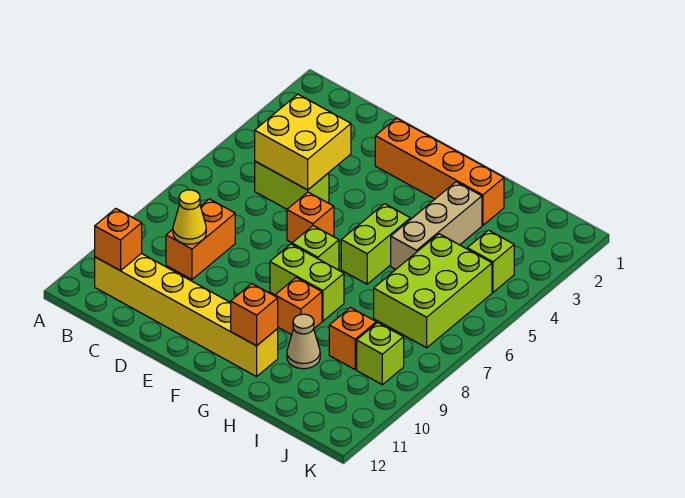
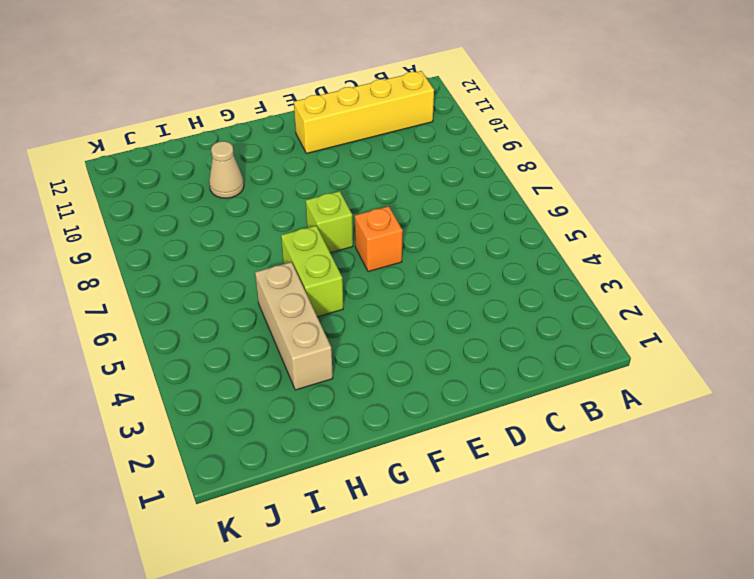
yellow 1x4 brick [294,71,434,153] -> yellow 1x6 brick [95,253,278,377]
none -> lime 1x2 brick [255,161,329,209]
none -> orange 1x2 brick [166,199,235,279]
none -> orange 1x4 brick [375,118,504,225]

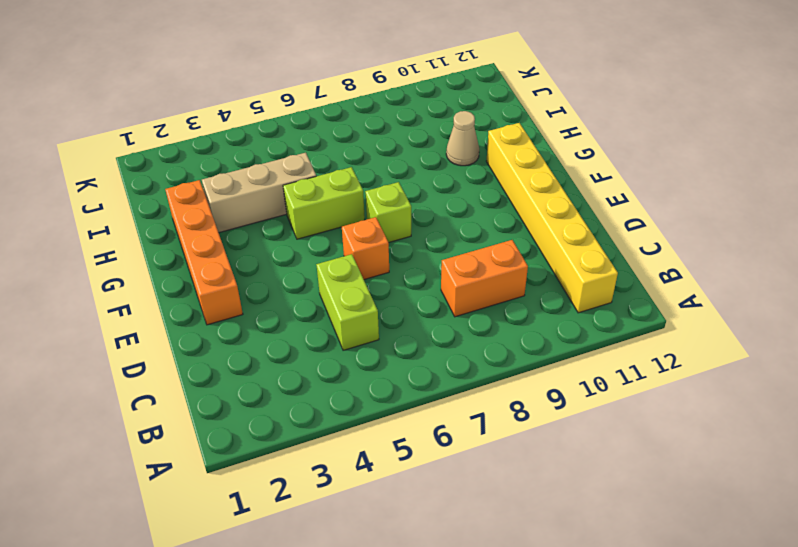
none -> lime 1x2 brick [270,244,344,321]
none -> orange 1x1 brick [275,278,322,335]
none -> lime 2x3 brick [374,234,492,348]

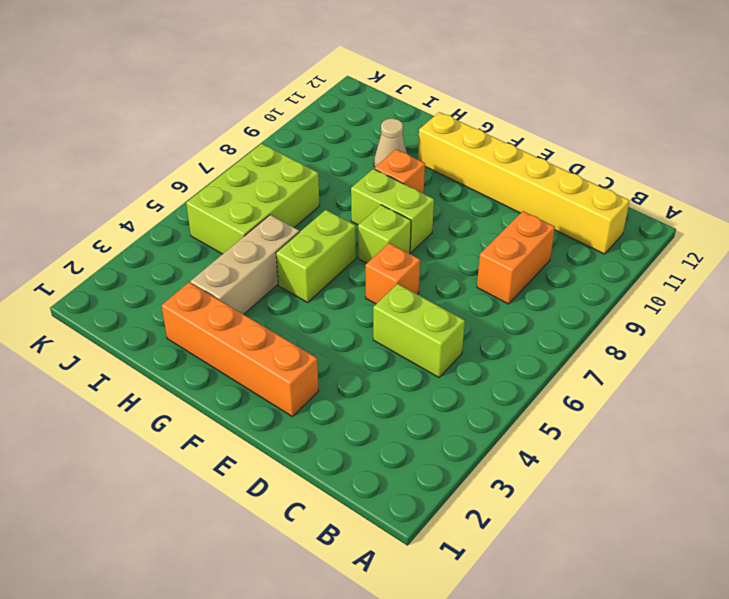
none -> orange 1x1 brick [329,308,376,369]
none -> lime 1x1 brick [467,230,514,292]
none -> lime 1x1 brick [357,323,404,385]

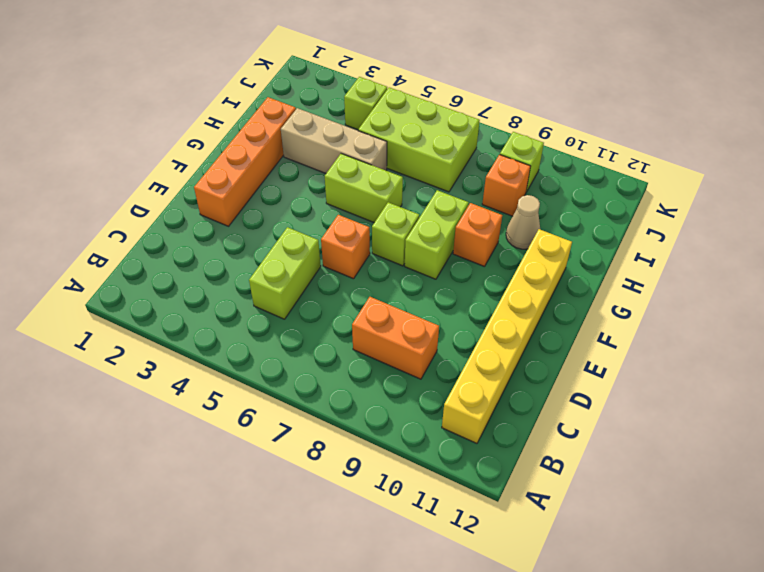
none -> orange 1x1 brick [95,209,142,271]
none -> yellow 2x2 brick [255,94,351,190]
none -> yellow 1x1 cone [173,190,206,244]

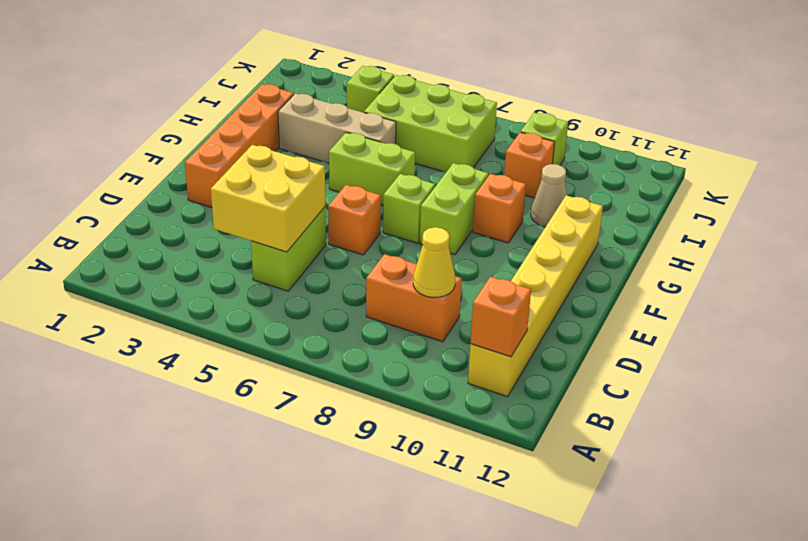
none -> orange 1x1 brick [231,284,278,346]

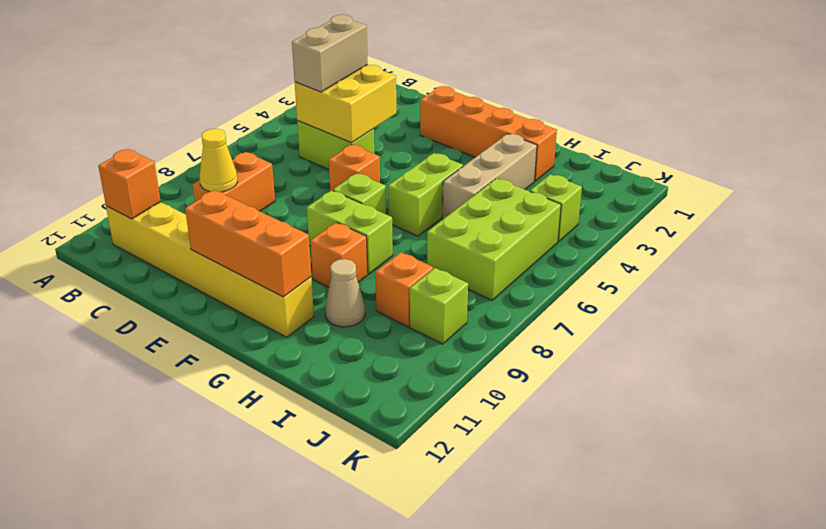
tan 1x2 brick [292,15,368,92] -> none
orange 1x3 brick [185,190,311,297] -> orange 1x1 brick [231,284,278,346]

